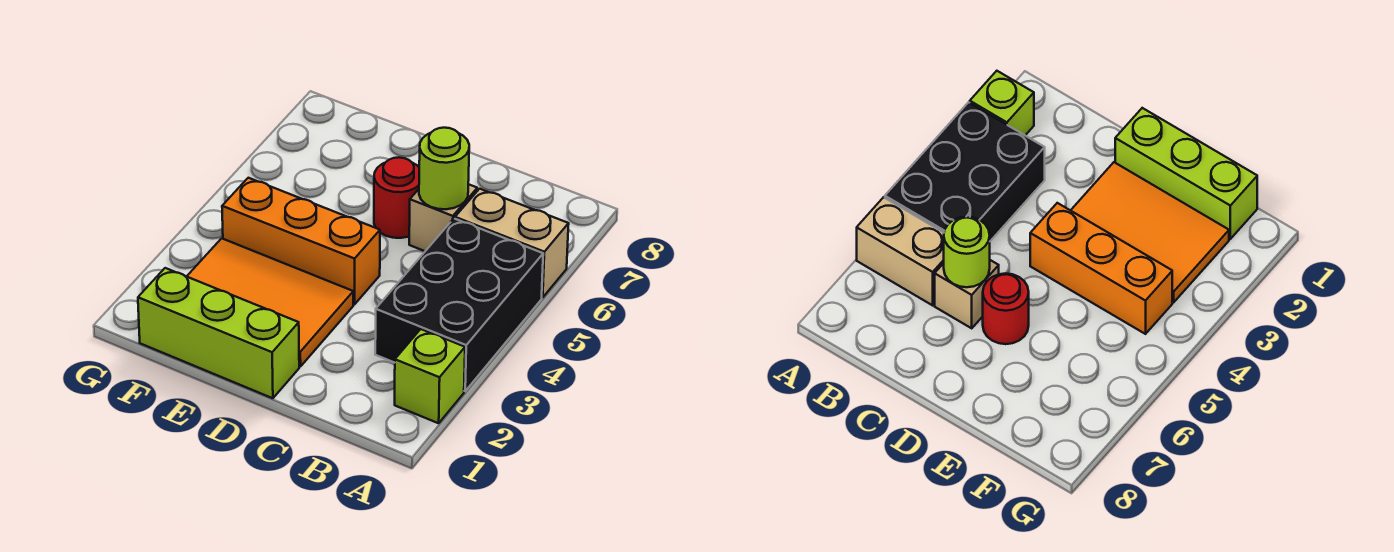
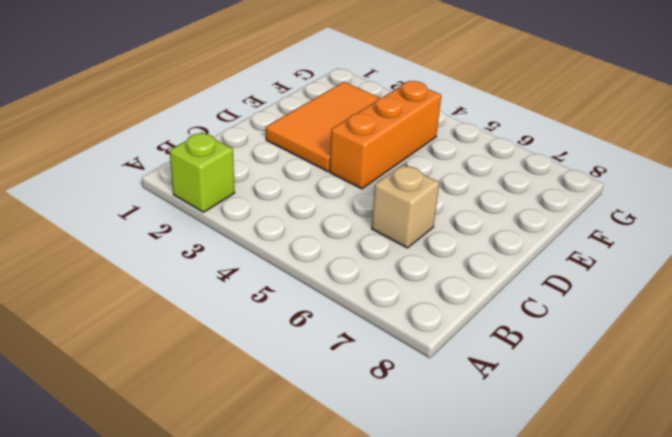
none -> black 2x3 brick [375,219,543,391]
none -> tan 1x2 brick [455,189,569,298]

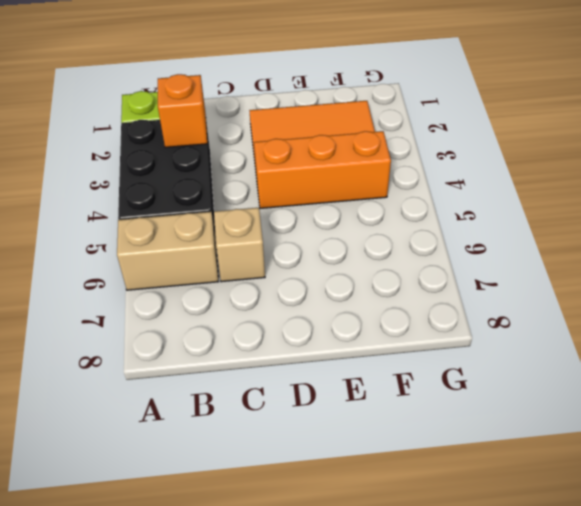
orange 1x1 brick [158,74,207,147] -> none
none -> lime 1x3 brick [138,268,299,398]
none -> red 1x1 round brick [374,157,419,238]

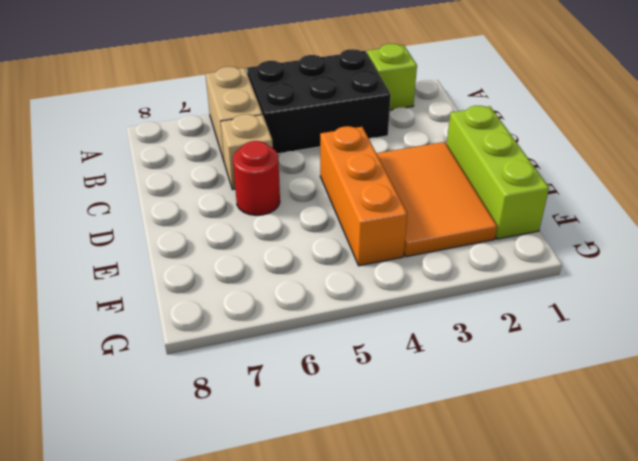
none -> lime 1x1 round brick [419,128,469,209]

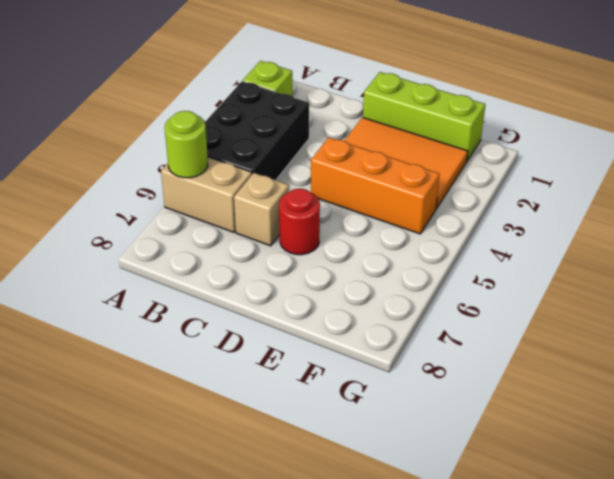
lime 1x1 round brick [165,111,208,178] -> lime 1x1 round brick moved to [419,128,469,209]

